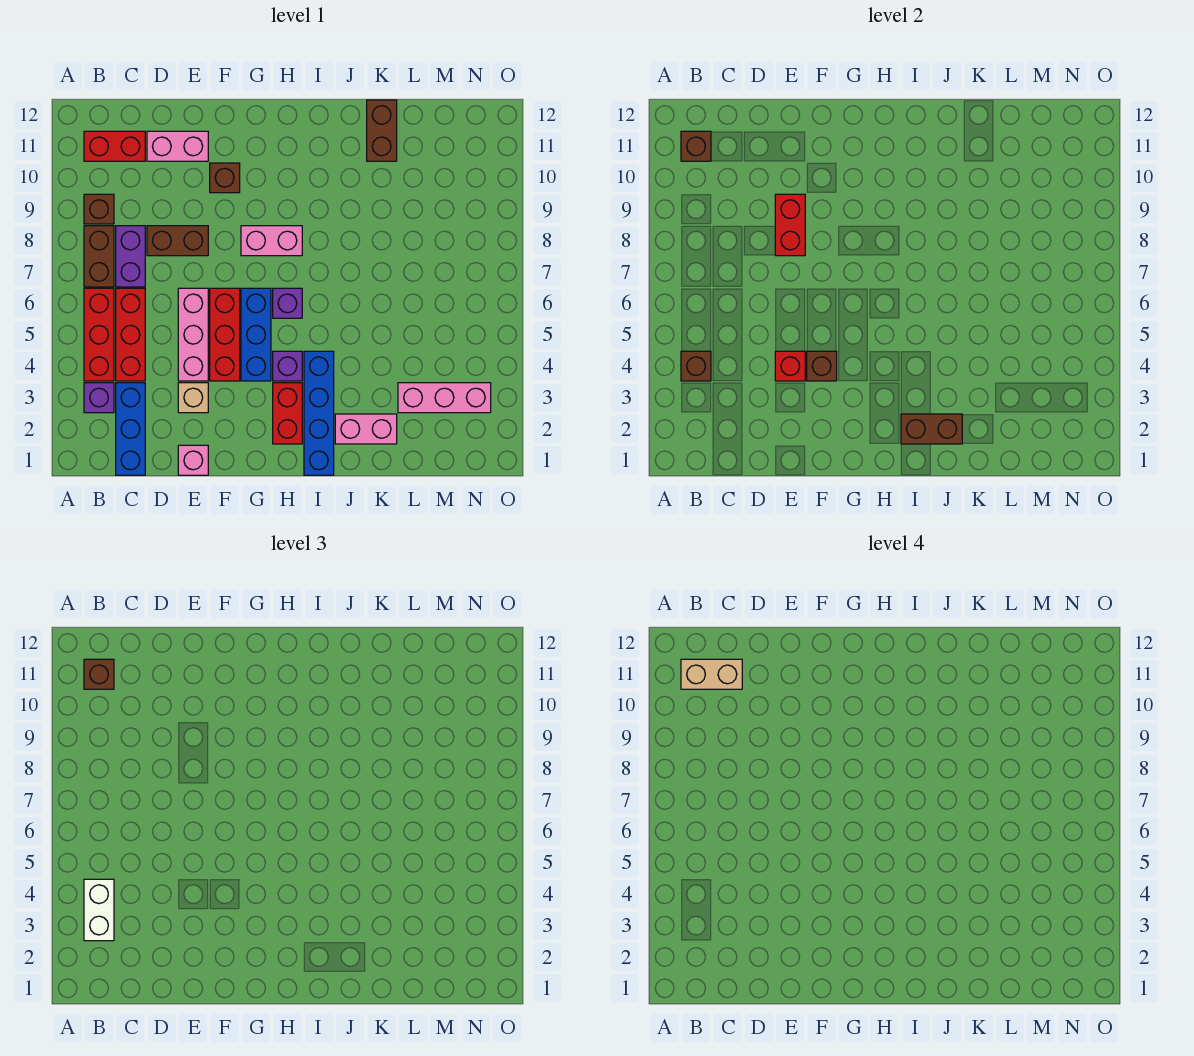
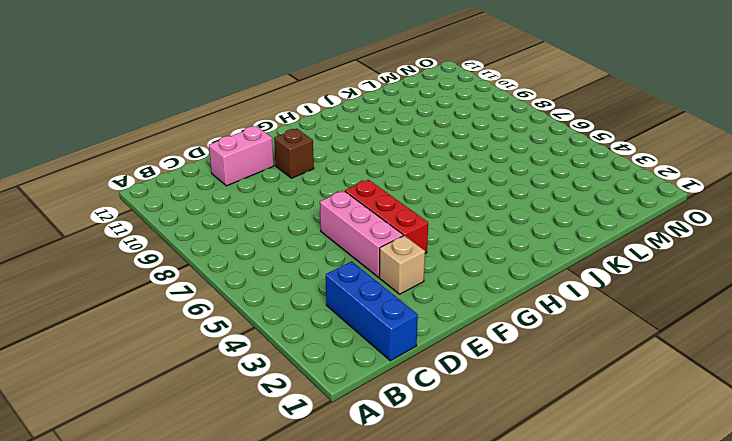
none -> purple 1x1 brick [84,383,114,413]
none -> red 1x3 brick [84,288,114,381]
none -> brown 1x2 brick [84,226,114,287]
none -> brown 1x1 brick [84,194,114,224]

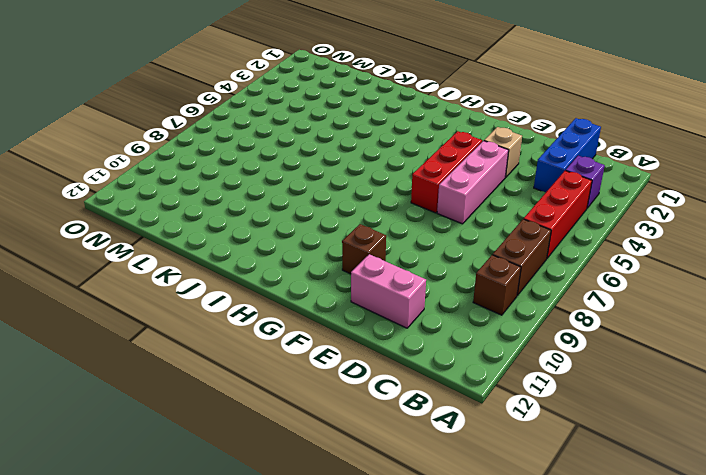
none -> red 1x2 brick [84,131,145,161]
none -> red 1x3 brick [116,288,145,381]
none -> purple 1x2 brick [116,226,145,287]
none -> brown 1x2 brick [147,226,208,256]

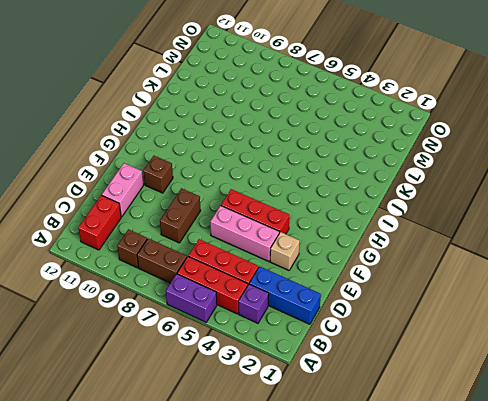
purple 1x2 brick [166,274,217,322] -> purple 1x2 brick moved to [116,226,145,287]
none -> pink 1x1 brick [178,445,208,475]
none -> blue 1x3 brick [241,288,271,381]
none -> pink 1x2 brick [241,226,302,256]
none -> red 1x2 brick [273,383,302,444]

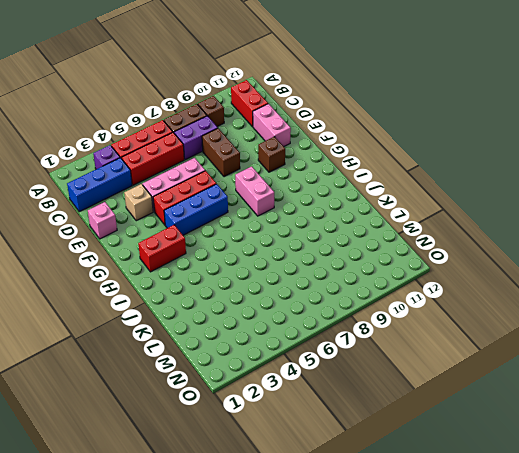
none -> purple 1x1 brick [273,351,302,381]
none -> purple 1x1 brick [273,288,302,318]
none -> blue 1x4 brick [304,351,334,475]
none -> pink 1x2 brick [335,414,397,444]

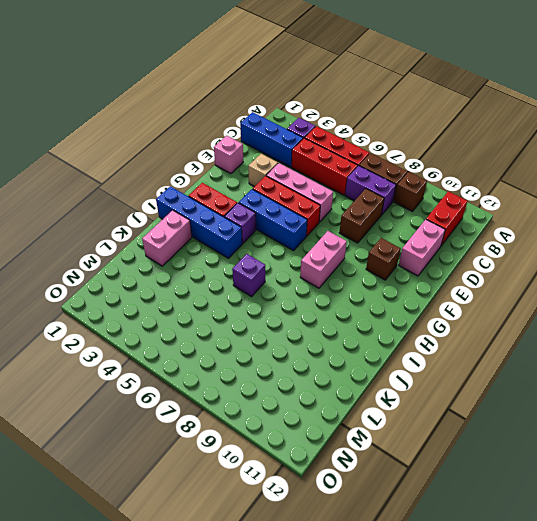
purple 1x1 brick [232,254,265,297] -> purple 1x1 brick moved to [273,288,302,318]
none -> brown 1x2 brick [367,100,397,161]
none -> pink 1x3 brick [398,383,491,413]
none -> brown 1x1 brick [681,351,711,381]
none -> brown 1x1 brick [681,131,711,161]

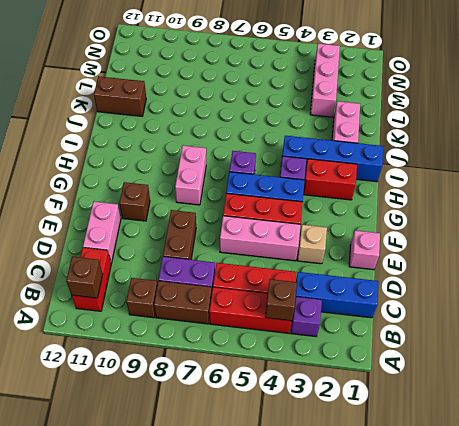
none -> red 1x1 brick [775,351,805,381]
none -> red 1x2 brick [775,194,805,256]
none -> brown 1x1 brick [807,351,837,381]
none -> brown 1x2 brick [901,414,962,444]

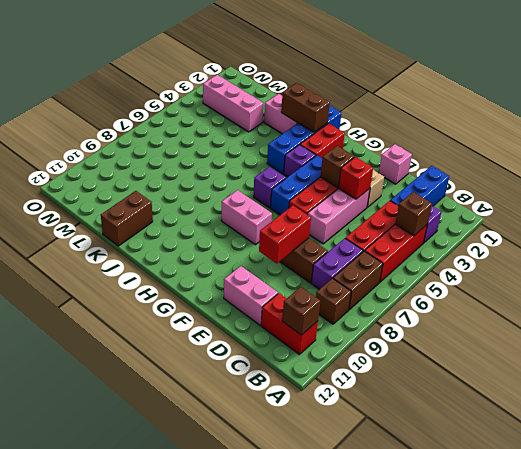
none -> brown 1x1 brick [210,163,240,193]
none -> white 1x2 brick [84,879,114,941]
none -> brown 1x1 brick [84,659,114,689]
none -> tan 1x2 brick [681,659,742,689]

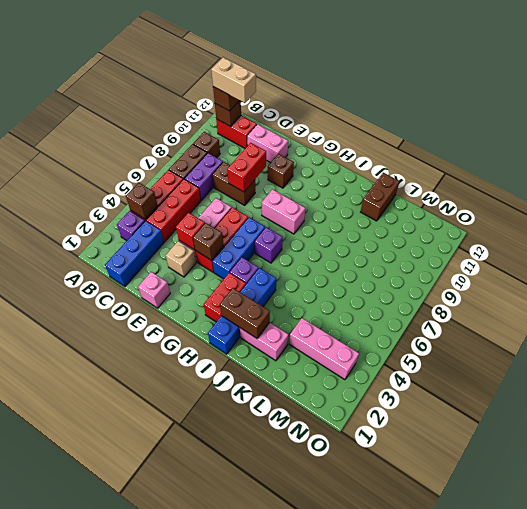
none -> white 1x2 brick [84,879,114,941]

